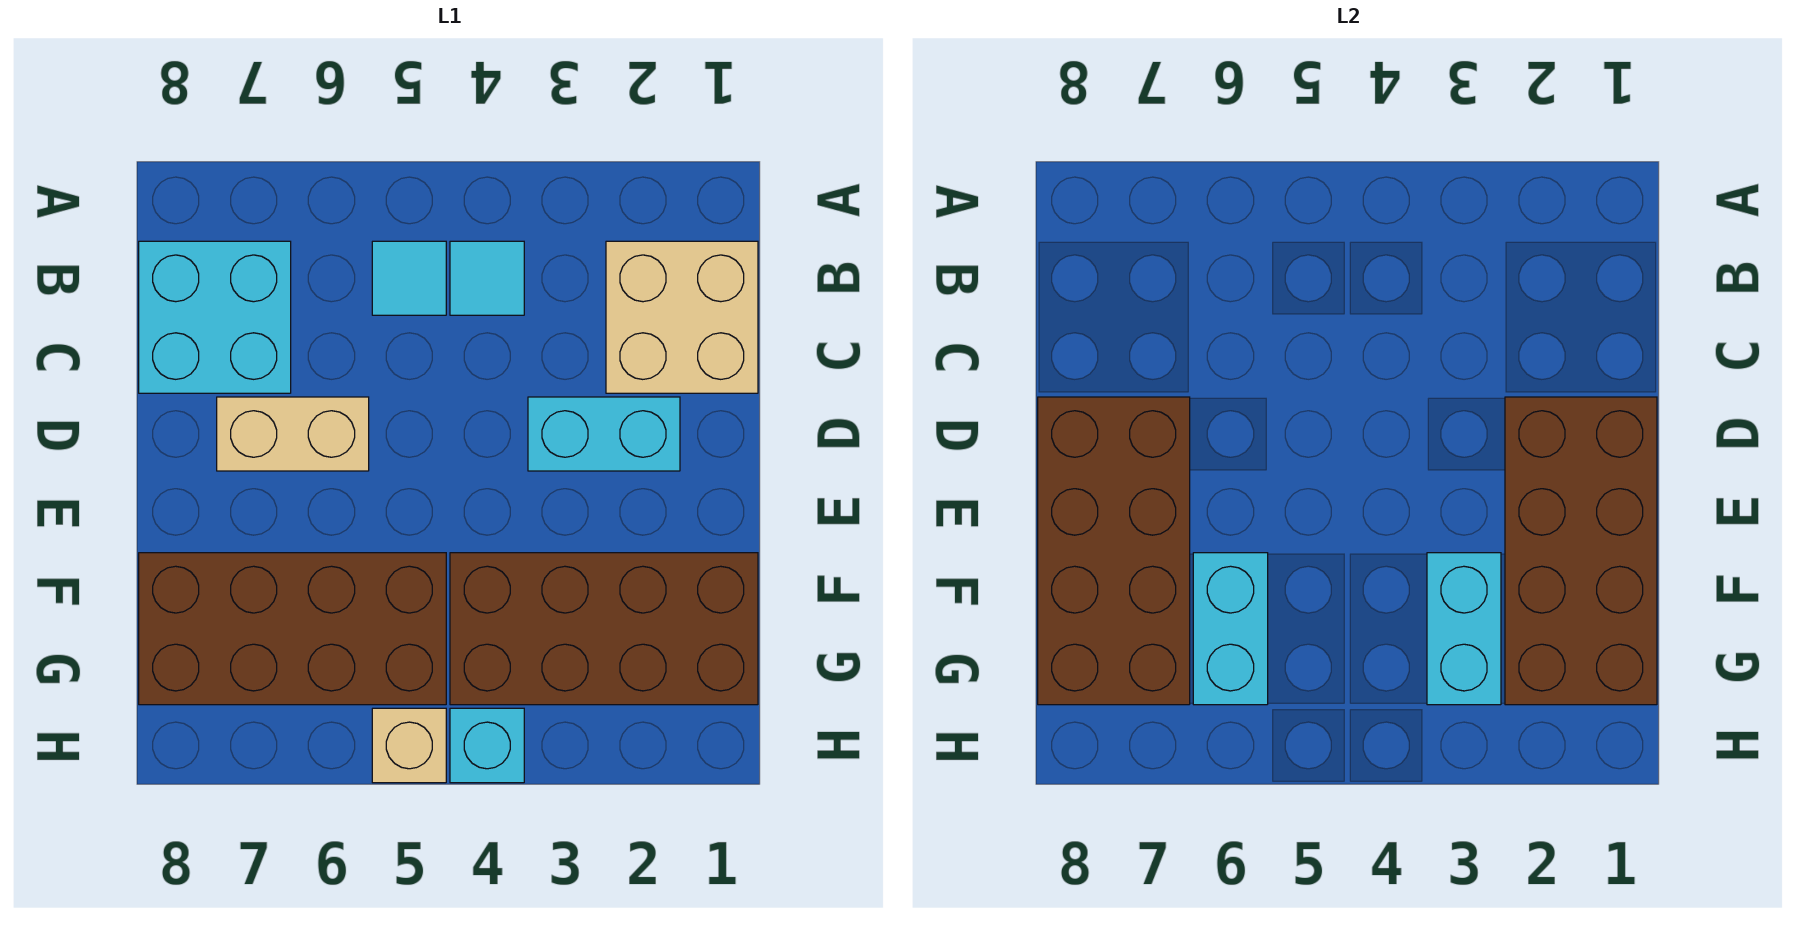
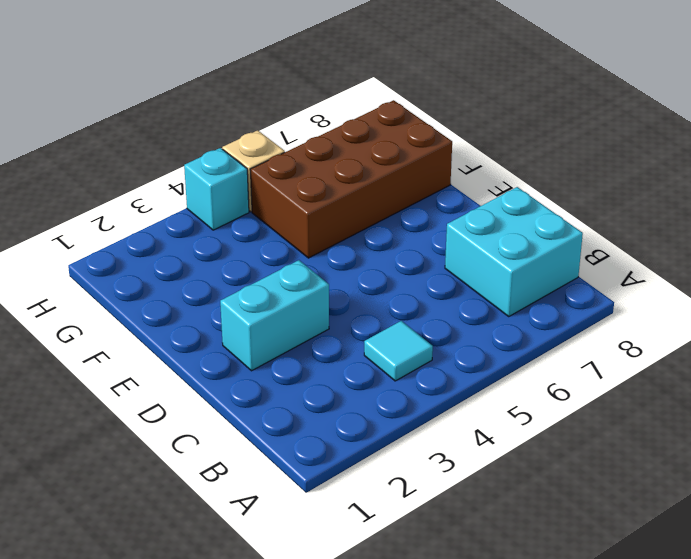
none -> tan 2x2 brick [606,241,758,393]
none -> cyan 1x1 tile [372,241,446,315]
none -> tan 1x2 brick [217,397,369,471]

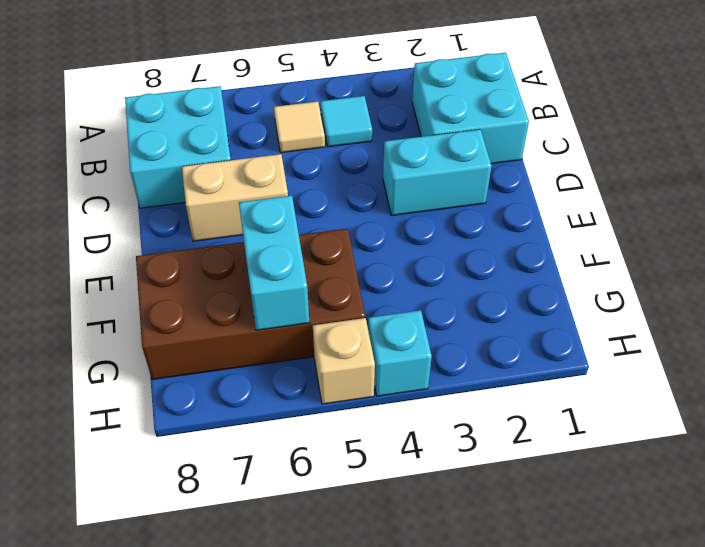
cyan 2x2 brick [412,53,529,164] -> tan 2x2 brick [606,241,758,393]
tan 1x1 tile [274,101,325,153] -> cyan 1x1 tile [372,241,446,315]
none -> brown 2x4 brick [450,553,758,705]
none -> brown 2x4 brick [1505,397,1657,705]
none -> brown 2x4 brick [1038,397,1190,705]

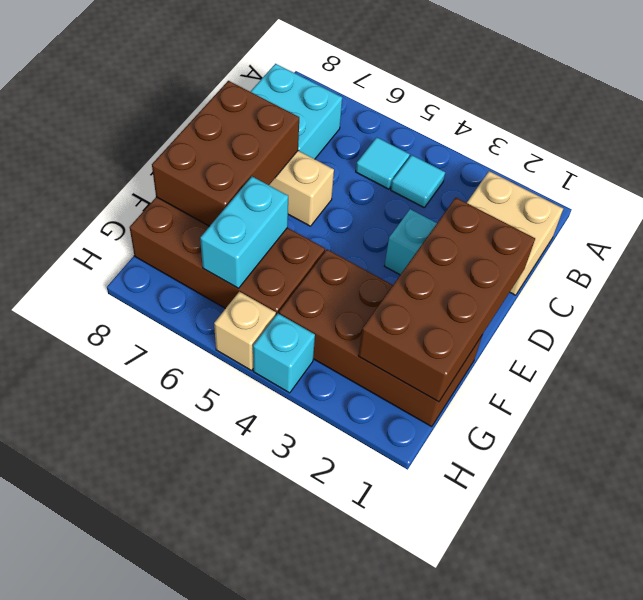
brown 2x3 brick [152,81,299,226] -> brown 2x4 brick [1038,397,1190,705]
none -> cyan 1x2 brick [1427,553,1501,705]

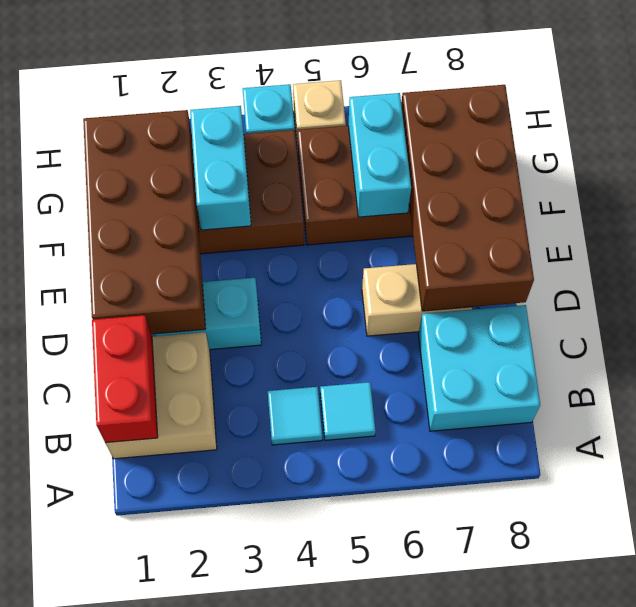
red 1x2 brick [92,315,158,443] -> none

